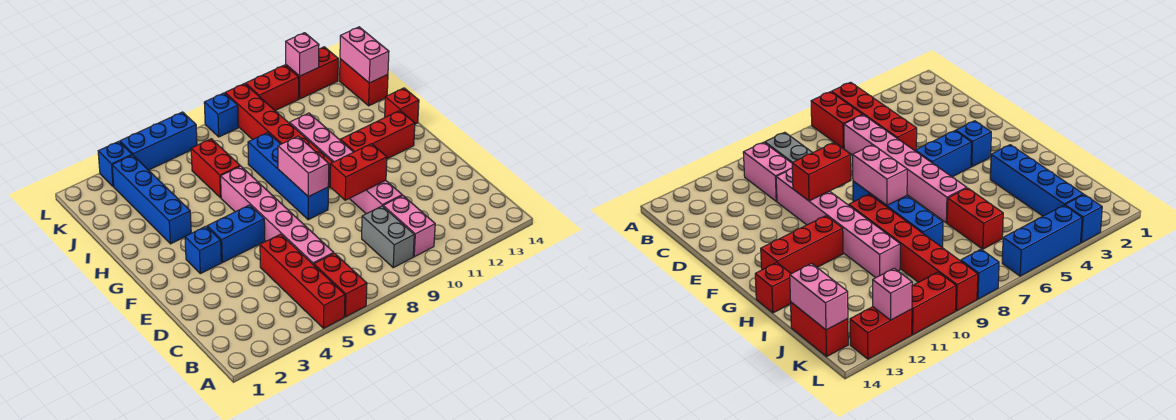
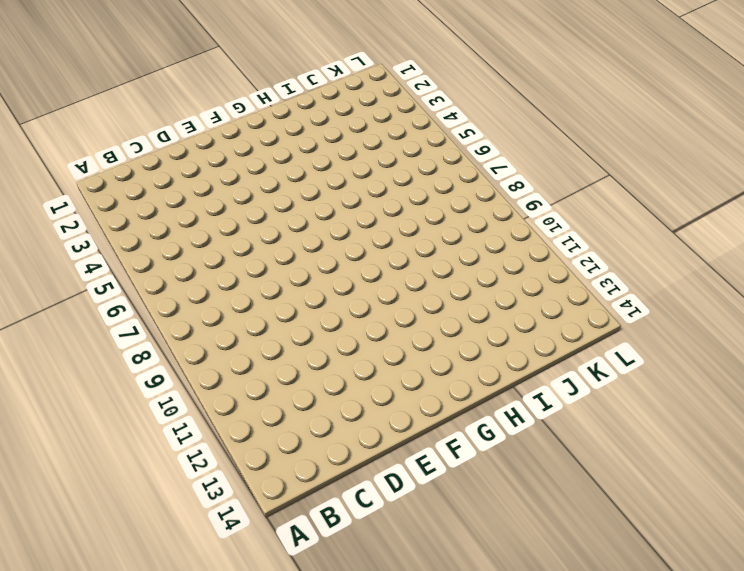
none -> red 1x4 brick [260,234,345,328]
none -> red 1x2 brick [314,253,367,317]
none -> grey 1x2 brick [362,206,414,268]

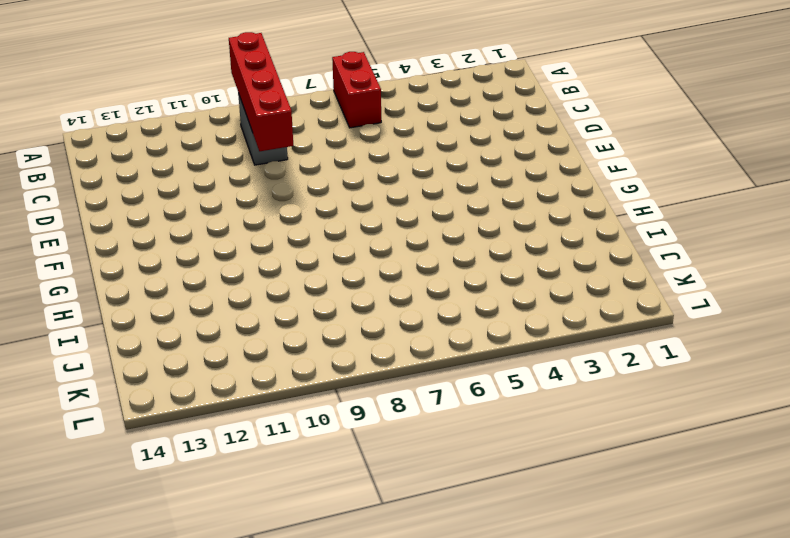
red 1x4 brick [229,32,293,151] -> red 1x4 brick moved to [260,234,345,328]
none -> pink 1x2 brick [383,195,435,257]
none -> pink 1x6 brick [221,166,334,265]
none -> pink 1x6 brick [290,113,402,214]

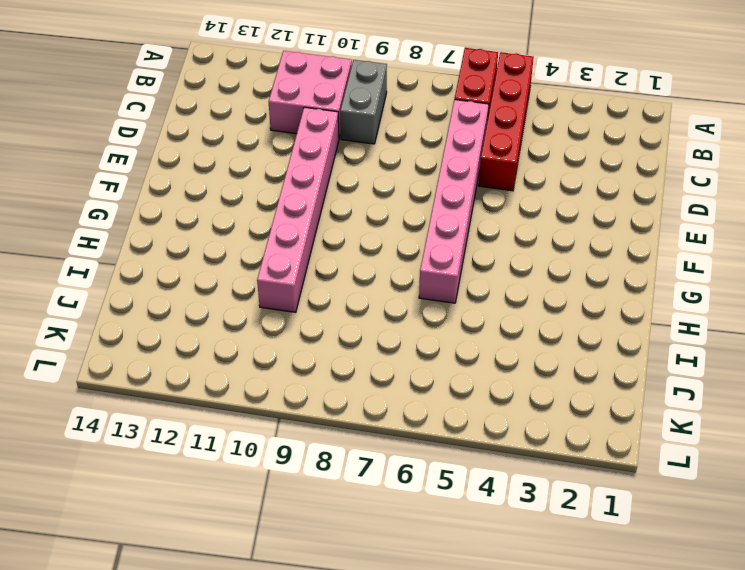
pink 2x2 brick [269,51,352,138] -> pink 1x2 brick [383,195,435,257]
none -> blue 1x1 brick [185,226,221,274]
none -> blue 1x2 brick [207,205,265,263]
none -> blue 1x4 brick [248,133,328,220]

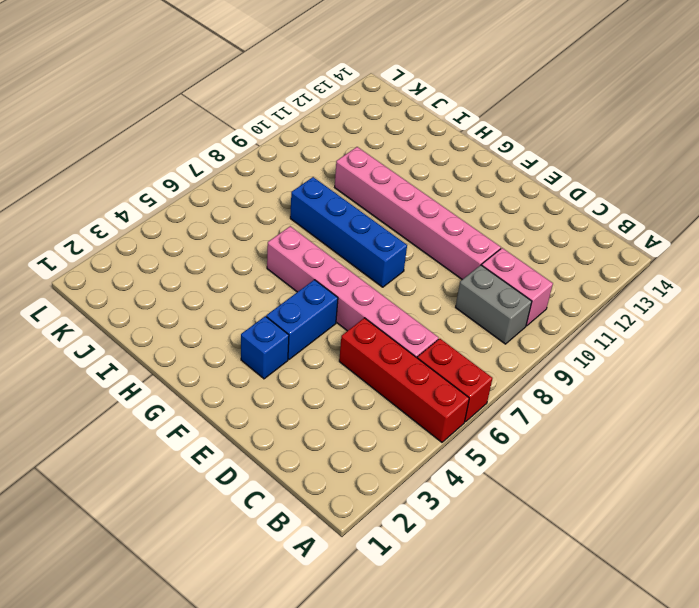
none -> red 1x6 brick [225,84,333,188]
none -> red 1x3 brick [340,111,415,159]
none -> blue 1x4 brick [112,155,191,244]

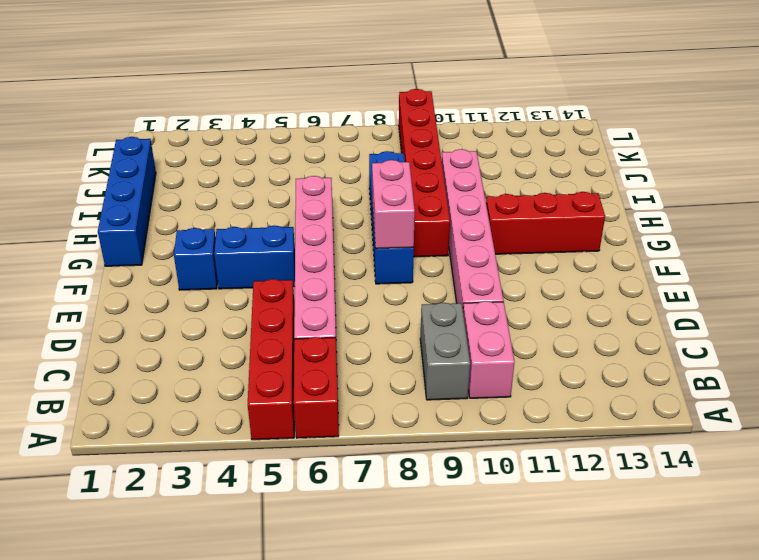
blue 1x4 brick [98,137,156,266] -> blue 1x4 brick moved to [112,155,191,244]
none -> red 1x1 brick [385,88,419,124]
none -> red 1x2 brick [191,139,240,198]
none -> red 1x2 brick [340,59,388,106]

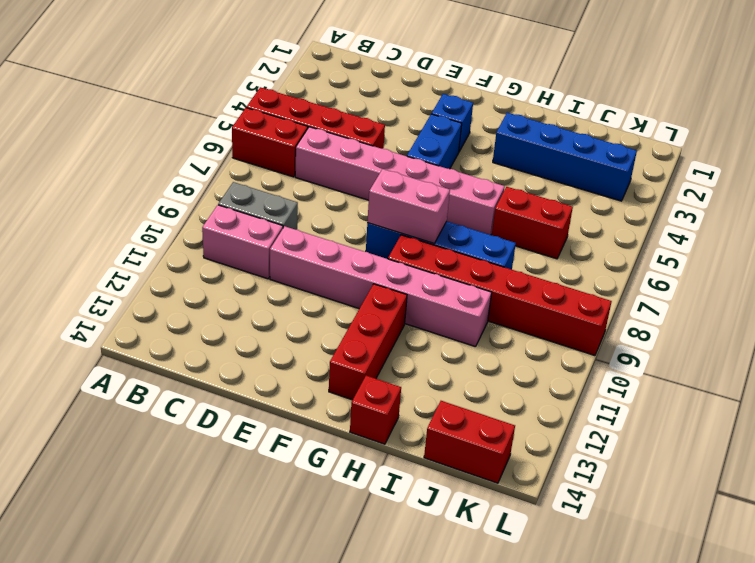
none -> blue 1x1 brick [98,141,132,187]
none -> blue 1x3 brick [120,112,197,170]
none -> blue 1x1 brick [204,93,238,137]

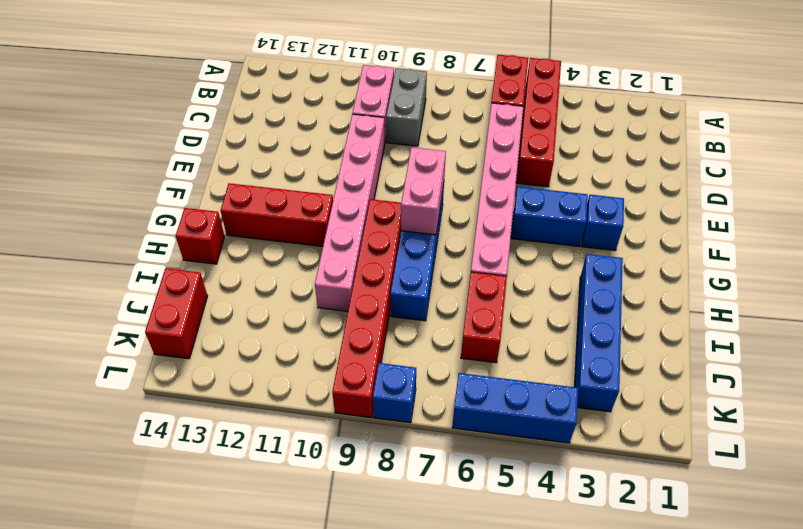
none -> blue 1x1 brick [98,141,132,187]
none -> red 1x2 brick [245,65,299,111]
none -> red 1x2 brick [286,47,338,99]

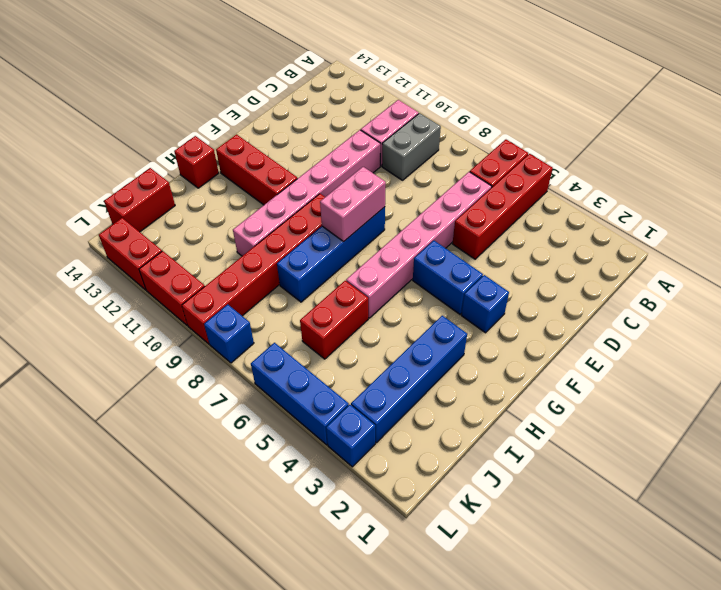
none -> red 1x2 brick [330,144,387,200]
none -> pink 1x2 brick [340,27,389,83]
none -> pink 1x1 brick [286,33,319,76]

